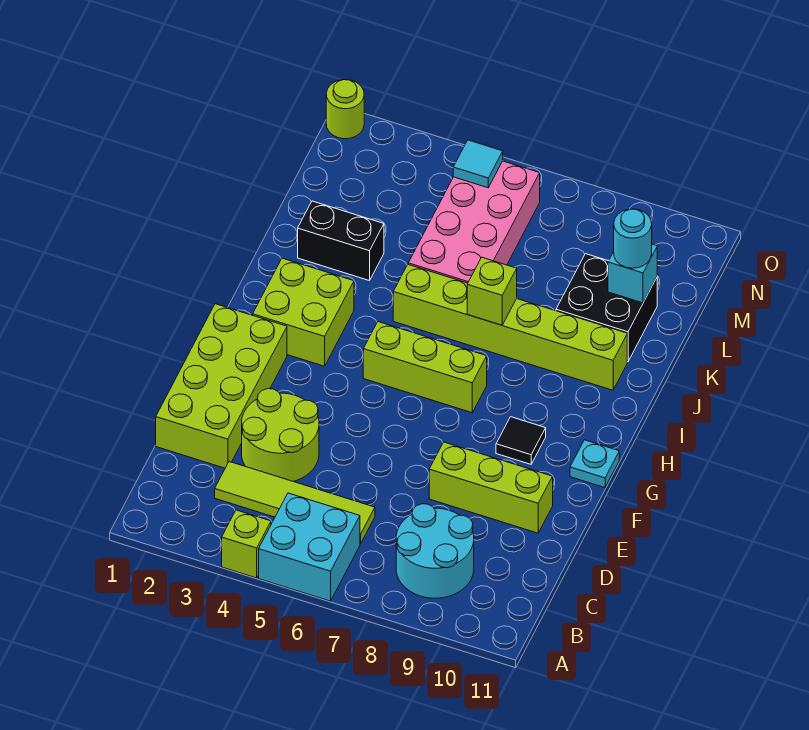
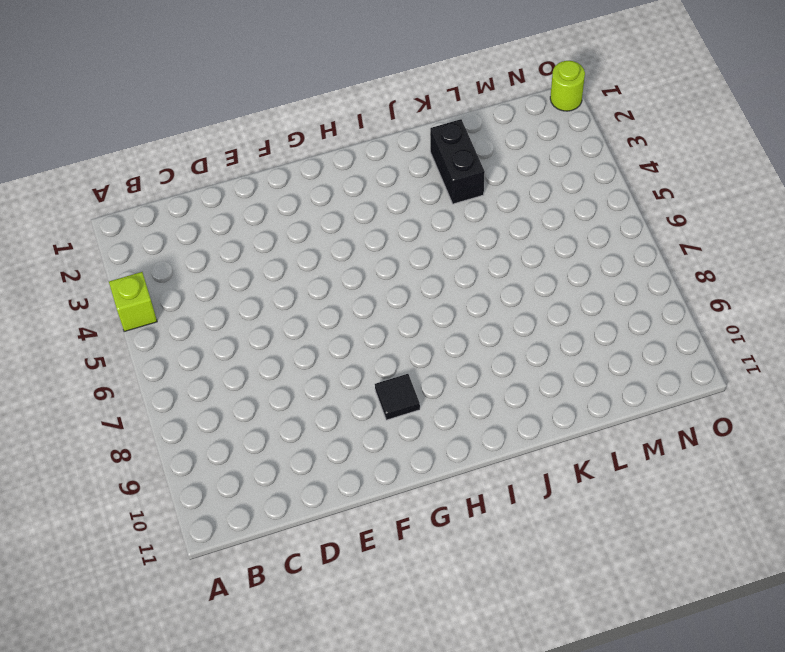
none -> cyan 2x2 brick [259,493,360,601]
none -> cyan 2x2 round brick [396,504,474,598]
none -> lime 1x4 tile [215,462,375,544]

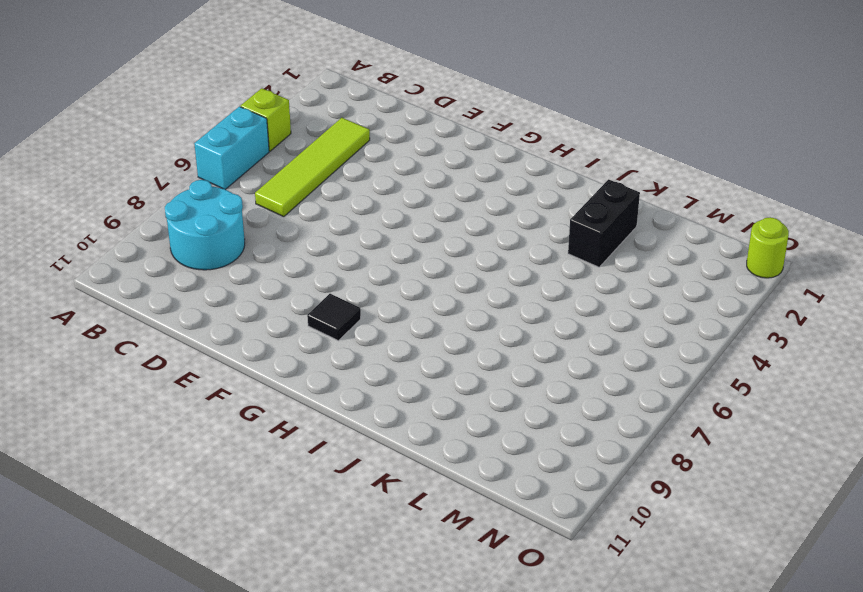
cyan 1x2 brick [194,107,269,190] -> cyan 2x2 brick [259,493,360,601]
none -> lime 2x4 brick [156,304,287,468]
none -> lime 2x2 round brick [242,389,319,482]
none -> lime 1x3 brick [429,442,553,533]

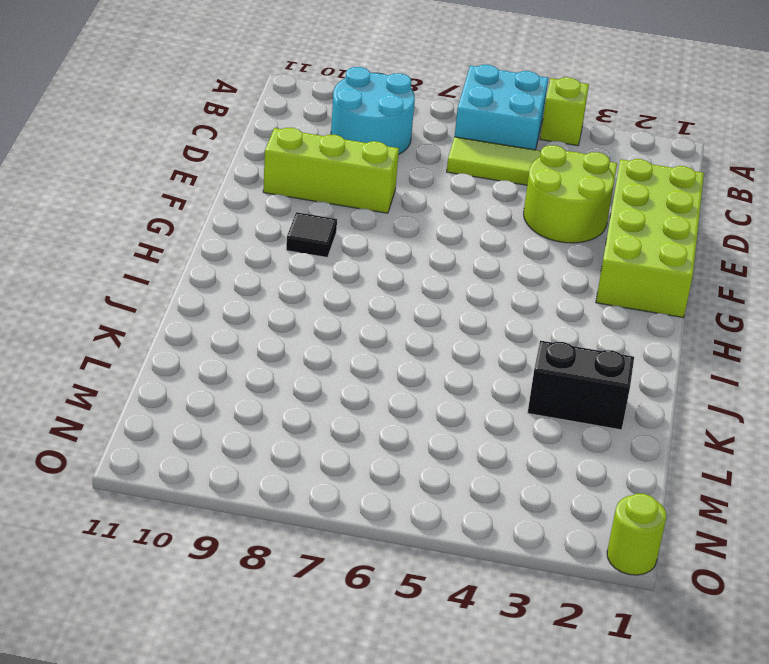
none -> cyan 1x1 plate [570,440,619,488]
none -> lime 2x2 brick [253,258,354,366]
none -> lime 1x3 brick [363,322,487,413]

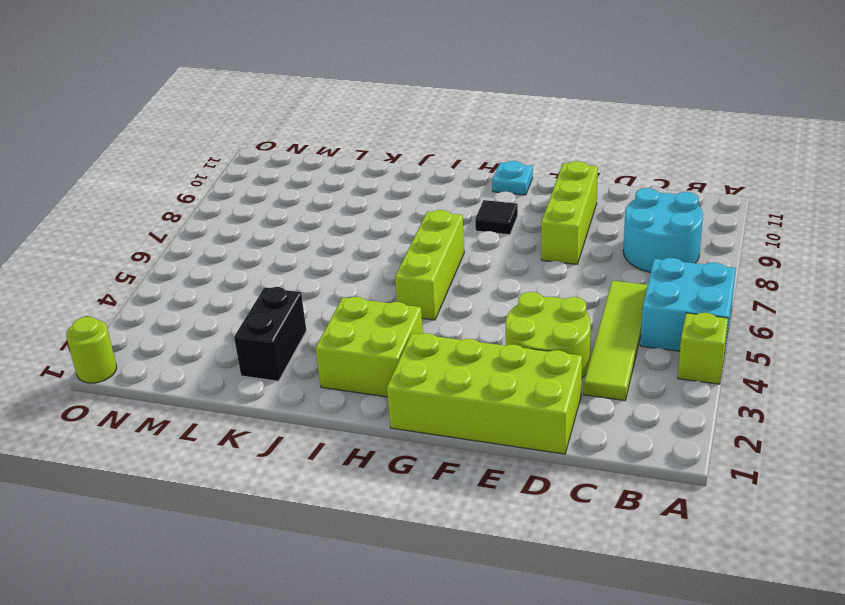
none -> lime 1x6 brick [393,265,627,390]
none -> pink 2x4 brick [408,161,540,283]
none -> black 2x2 brick [556,254,657,362]

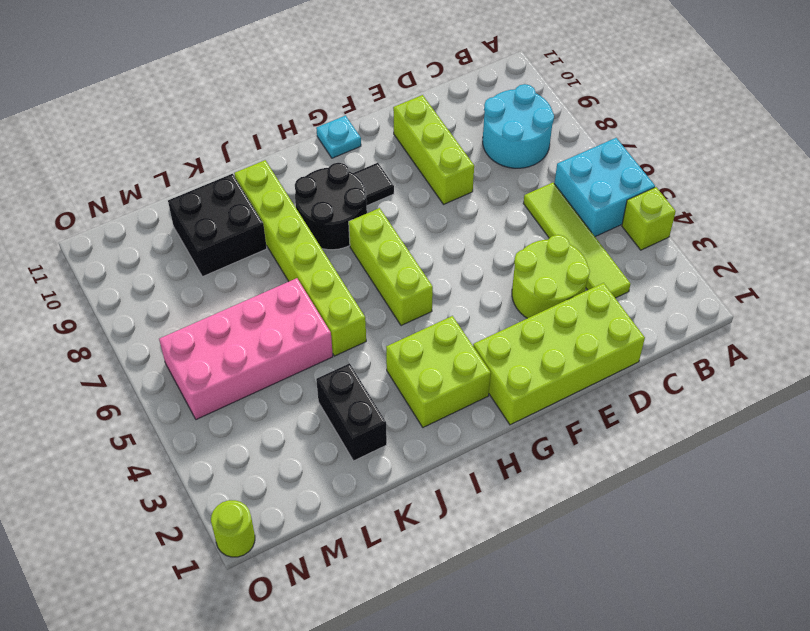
black 2x2 round brick [295,163,367,250] -> none
none -> lime 1x1 brick [467,258,517,325]
none -> cyan 1x1 brick [608,244,657,303]
none -> cyan 1x1 tile [453,140,503,188]

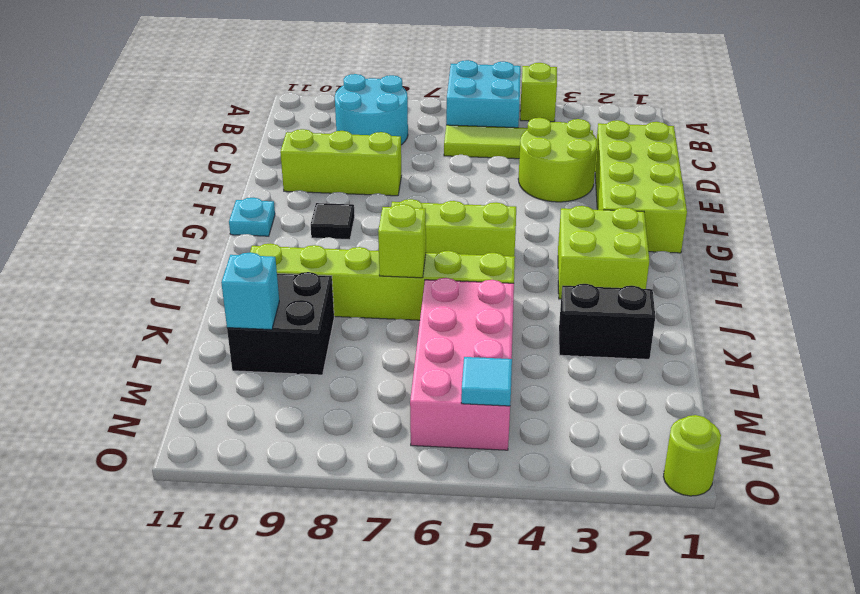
none -> cyan 1x1 round brick [614,209,652,268]

